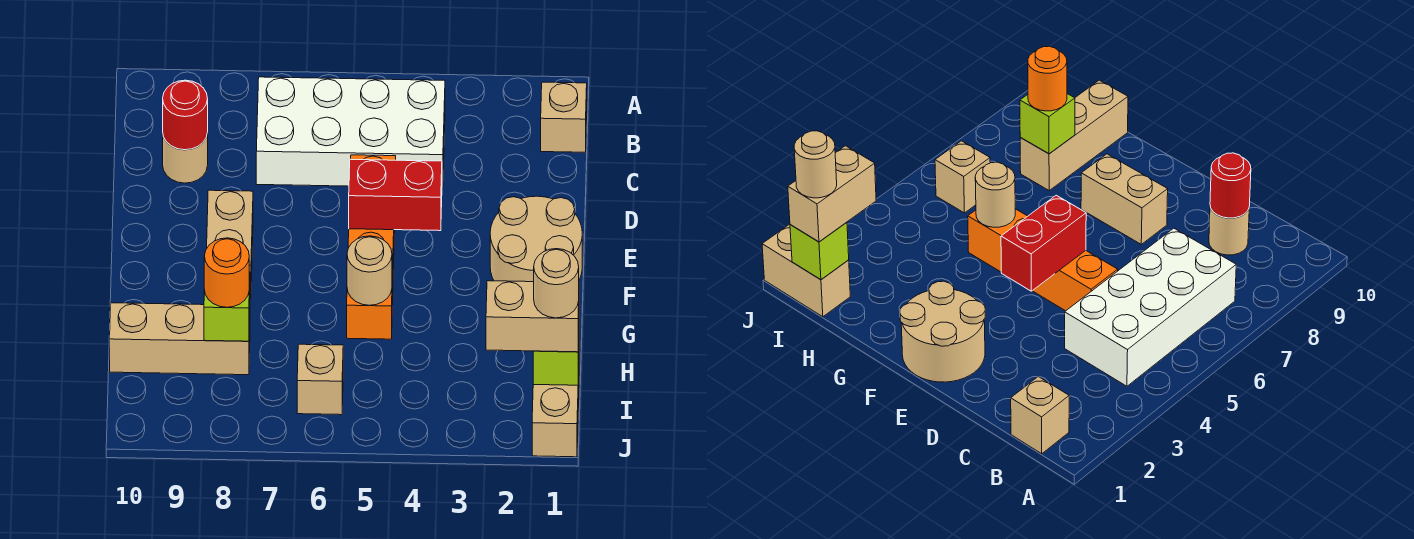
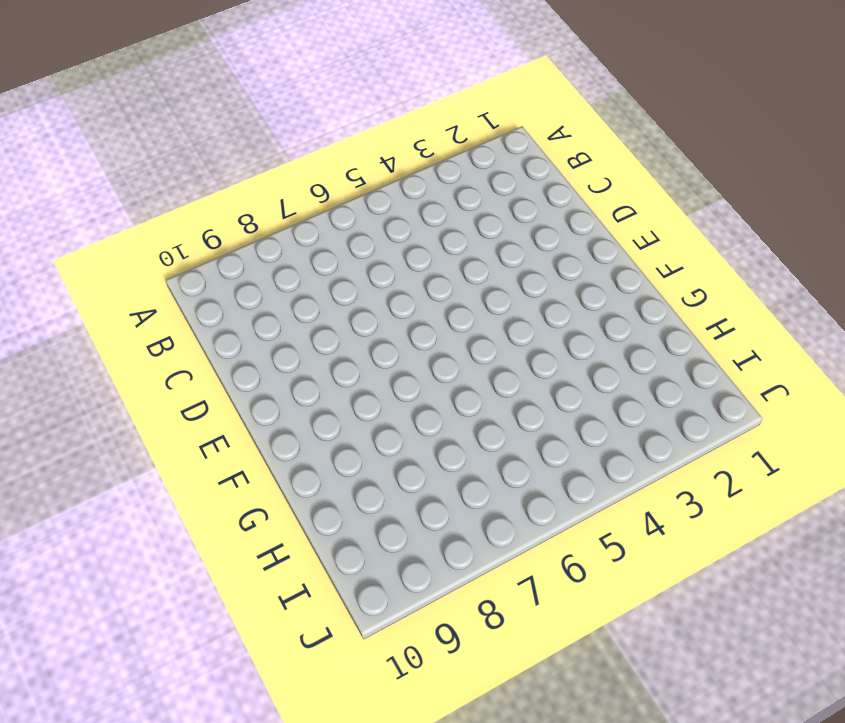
none -> tan 1x1 brick [541,82,587,152]
none -> white 2x4 brick [256,77,445,188]
none -> tan 1x1 round brick [163,133,208,183]

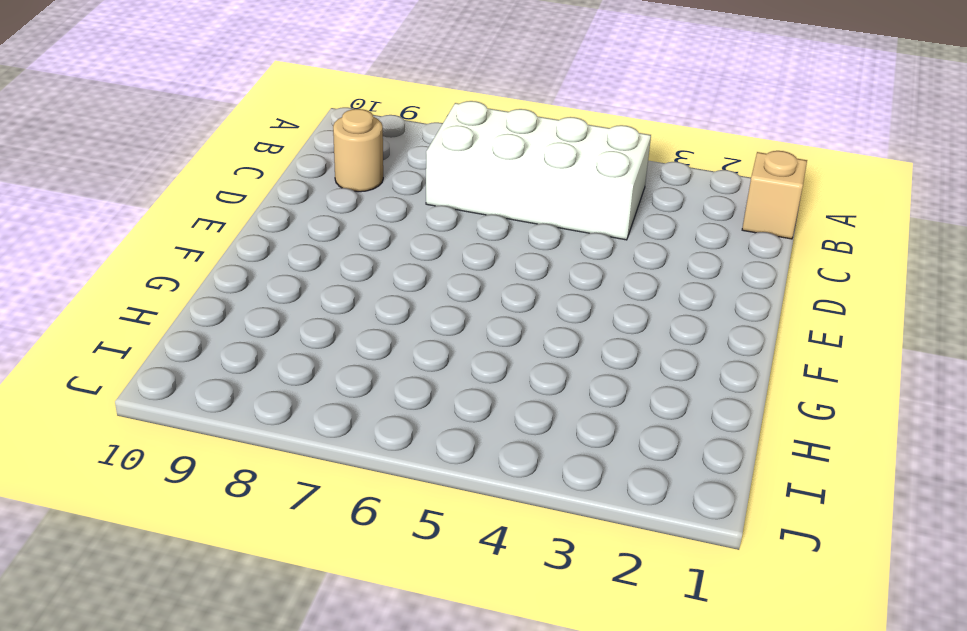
none -> orange 1x4 brick [347,155,396,339]
none -> tan 2x2 round brick [490,196,582,282]
none -> tan 1x2 brick [207,190,253,299]

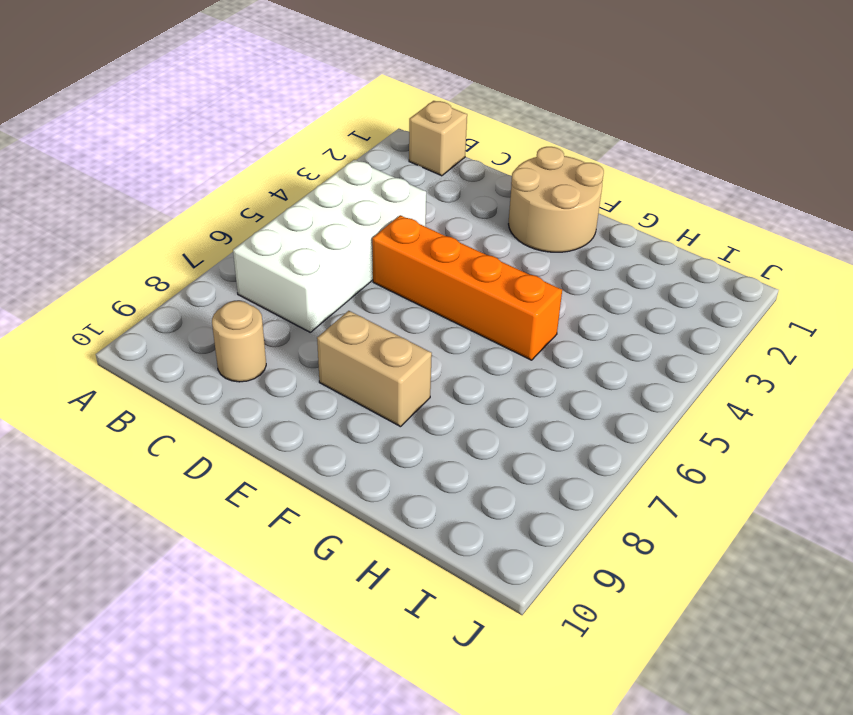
none -> tan 1x3 brick [110,303,250,375]
none -> tan 1x2 brick [532,373,579,457]
none -> tan 1x1 brick [297,344,343,415]

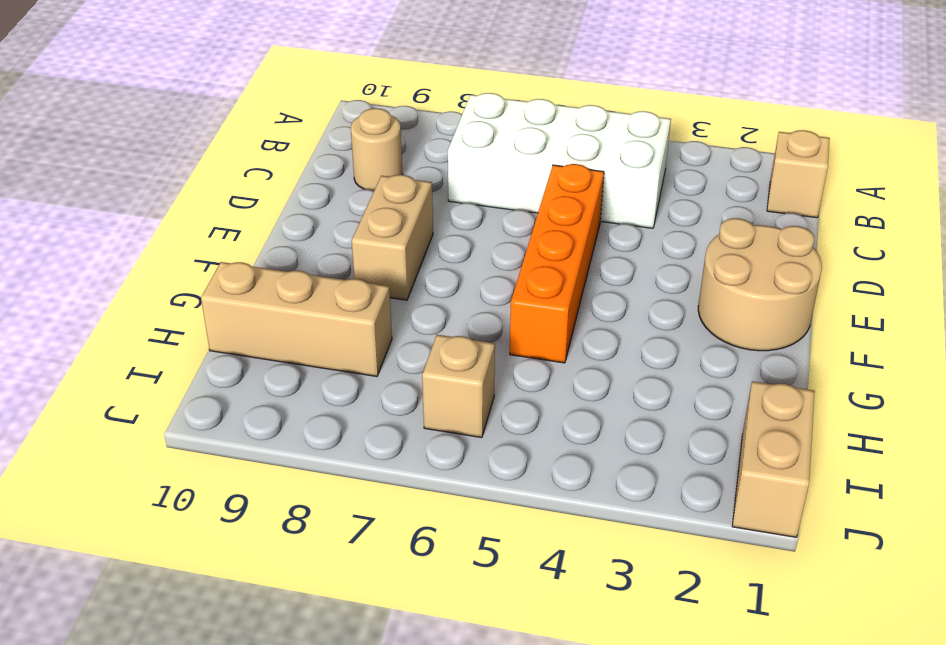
none -> red 1x1 round brick [163,80,208,150]
none -> red 1x2 brick [349,159,442,231]
none -> tan 1x1 round brick [347,236,392,305]

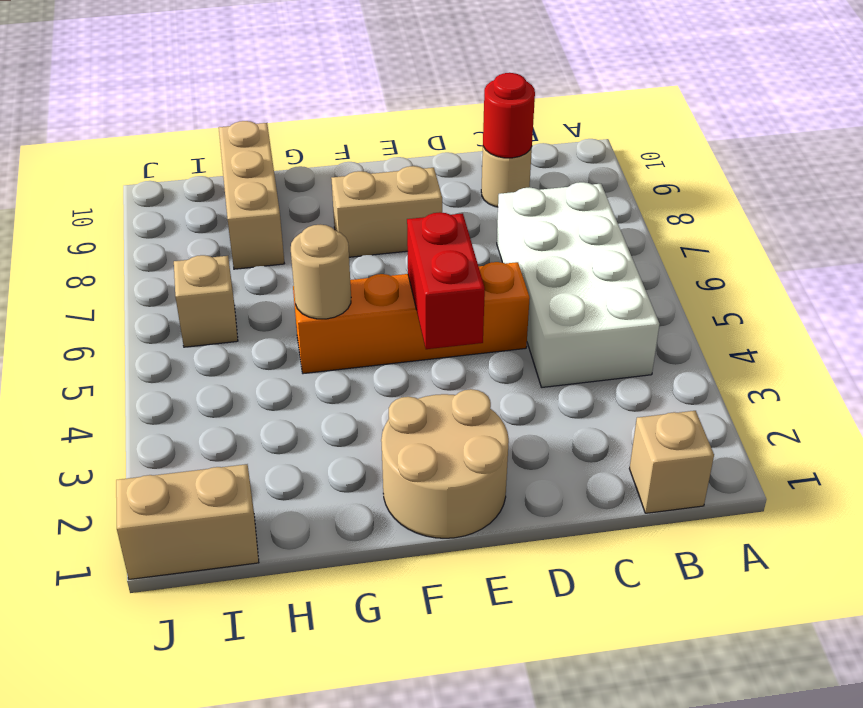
none -> lime 1x1 brick [204,272,250,341]
none -> lime 1x1 brick [533,340,579,385]
none -> orange 1x1 round brick [204,238,249,307]

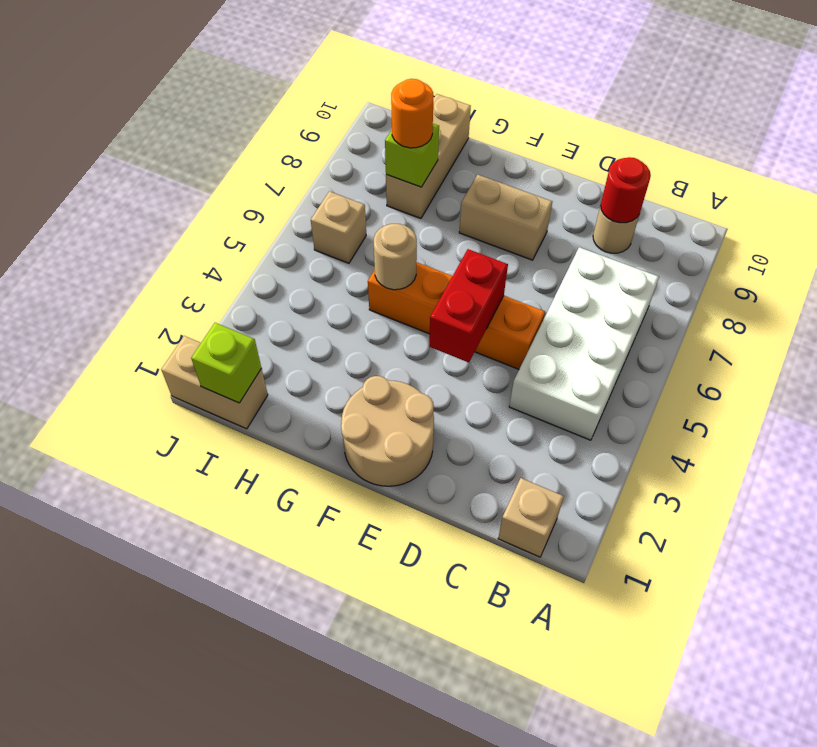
none -> tan 1x2 brick [486,281,579,352]
none -> tan 1x1 round brick [534,249,579,318]

